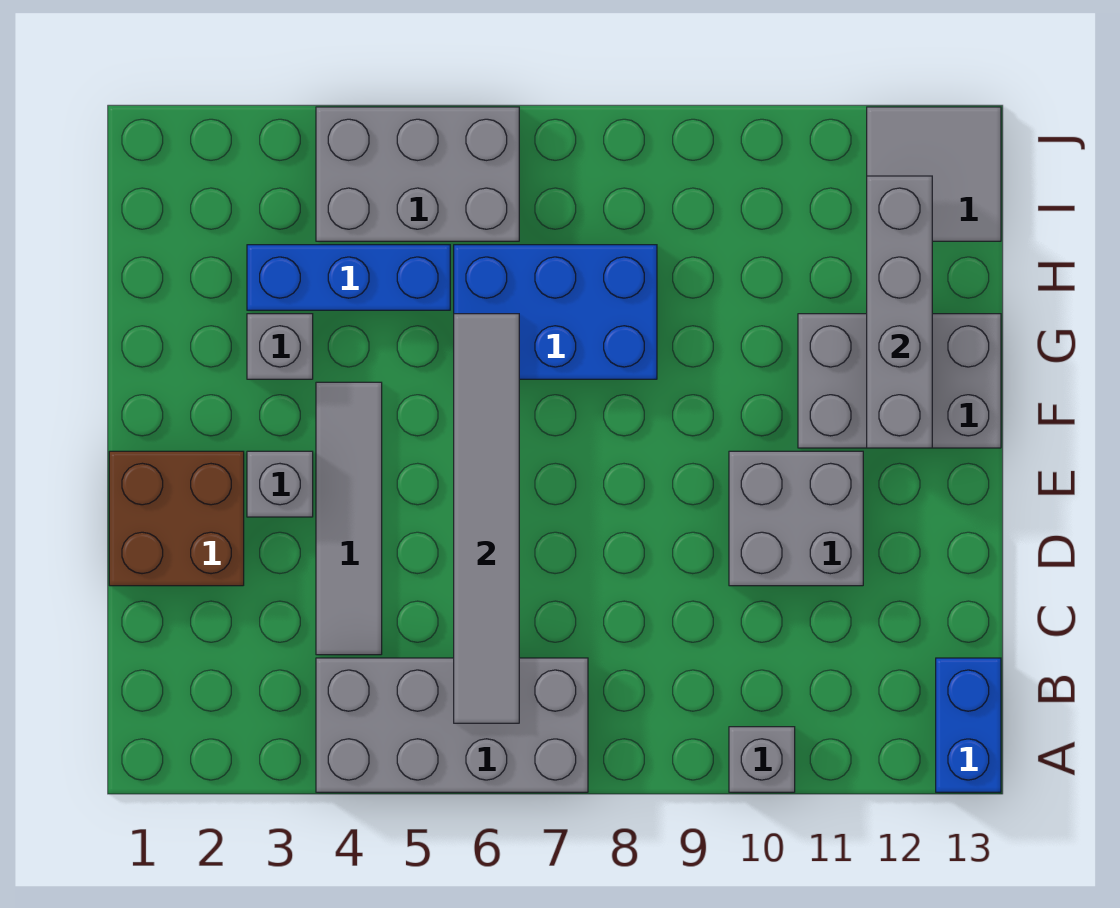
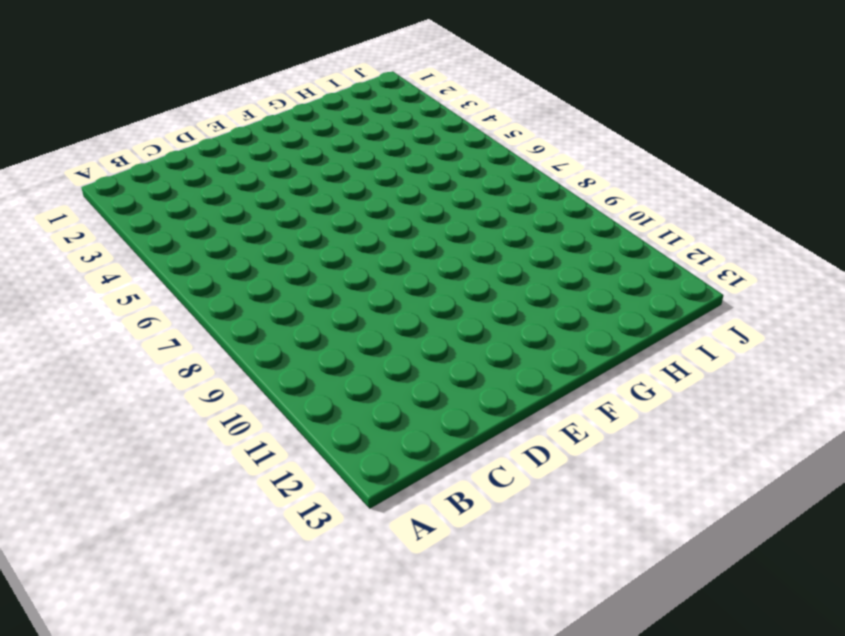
none -> grey 2x4 brick [316,658,588,792]
none -> grey 1x1 brick [729,727,795,792]
none -> blue 1x2 brick [936,658,1001,792]

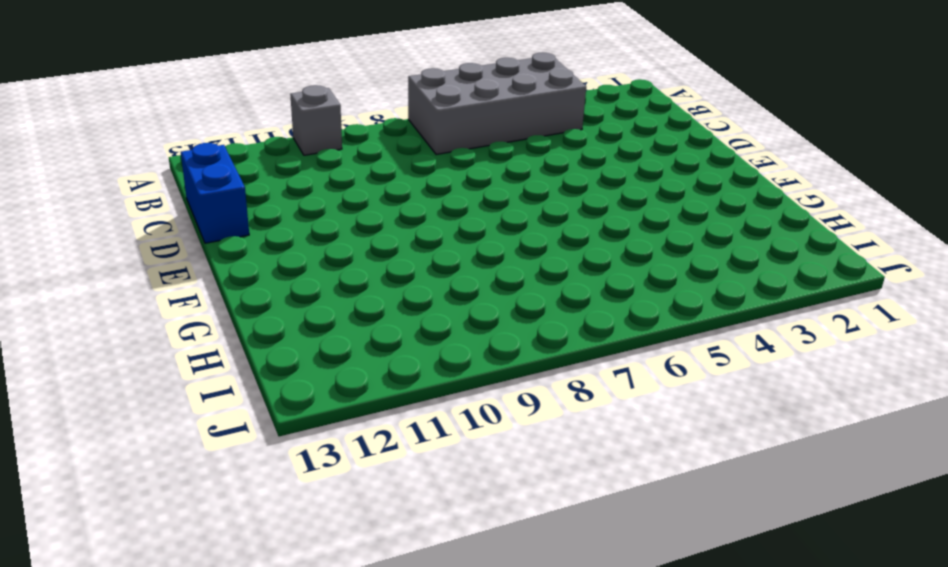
blue 1x2 brick [181,143,249,243] -> blue 1x2 brick moved to [936,658,1001,792]
none -> grey 1x4 tile [316,382,382,655]
none -> brown 2x2 brick [109,451,244,586]
none -> grey 2x2 brick [729,451,863,586]

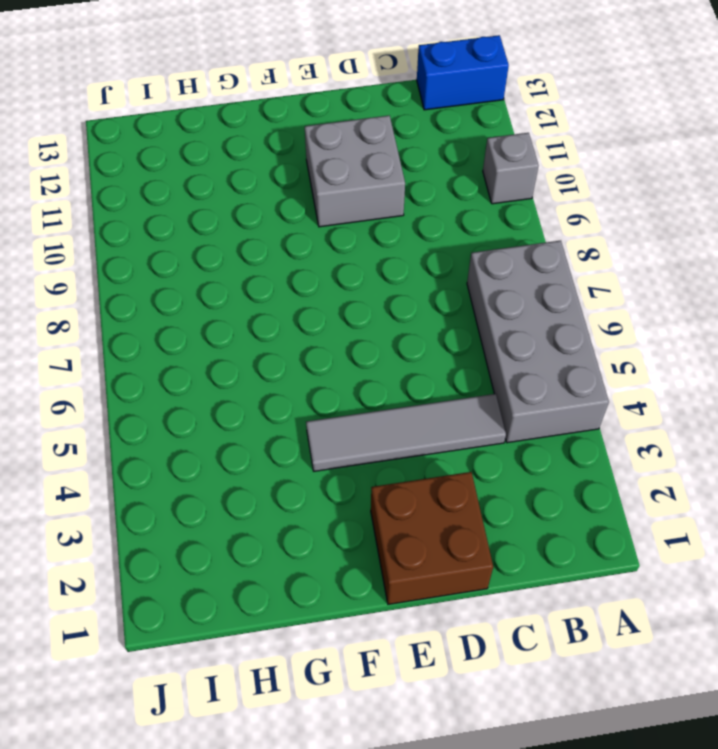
none -> grey 1x1 brick [247,451,313,517]
none -> grey 2x3 brick [798,314,1001,448]
none -> grey 1x1 brick [247,314,313,379]

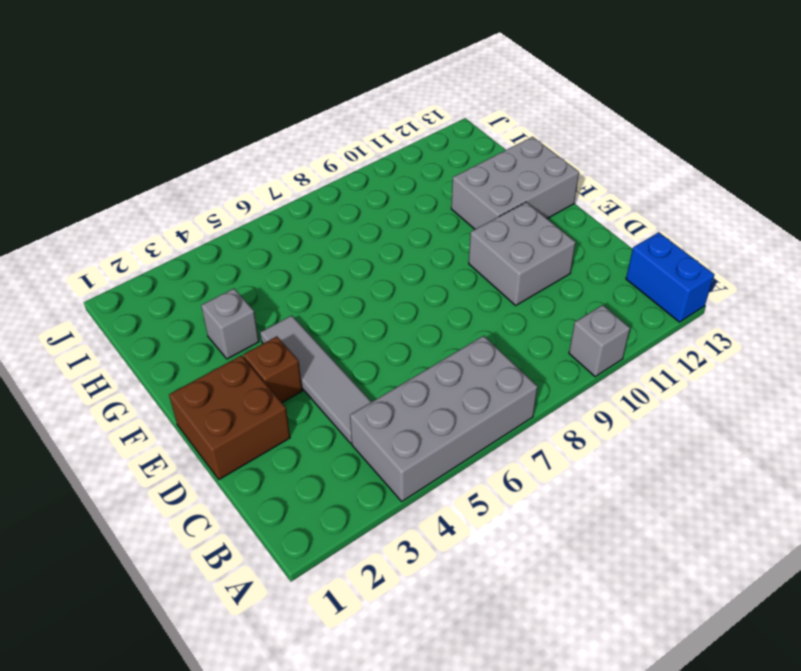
brown 1x1 brick [243,336,302,403] -> grey 1x1 brick [247,451,313,517]
none -> blue 2x3 brick [454,245,657,379]
none -> blue 1x3 brick [247,245,450,310]
none -> grey 2x3 brick [316,107,519,241]

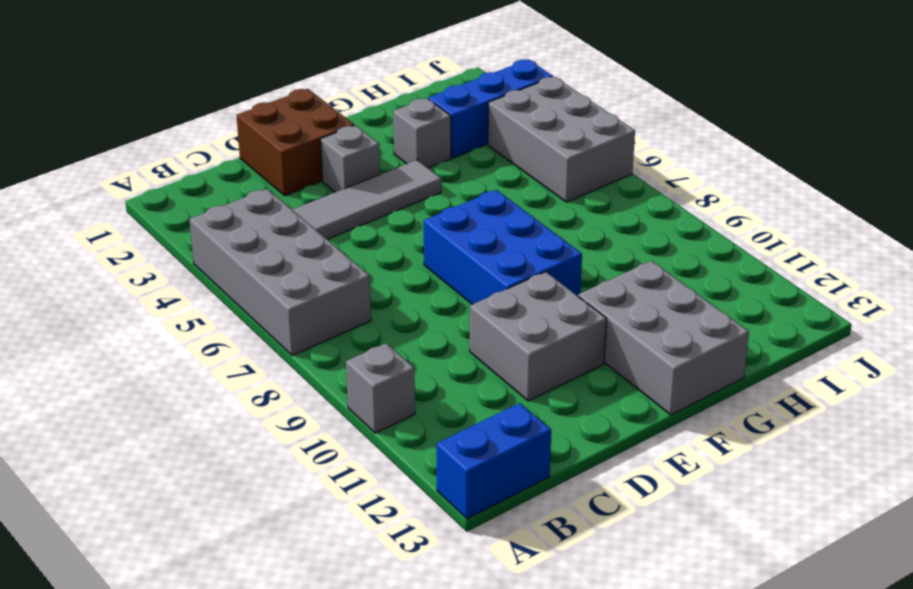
blue 2x3 brick [424,190,582,305] -> blue 2x3 brick moved to [454,245,657,379]
blue 1x3 brick [428,59,553,158] -> blue 1x3 brick turned to [247,245,450,310]
none -> grey 2x2 tile [867,107,1001,241]
none -> grey 1x6 tile [454,314,519,723]
none -> grey 1x4 brick [867,176,932,448]

